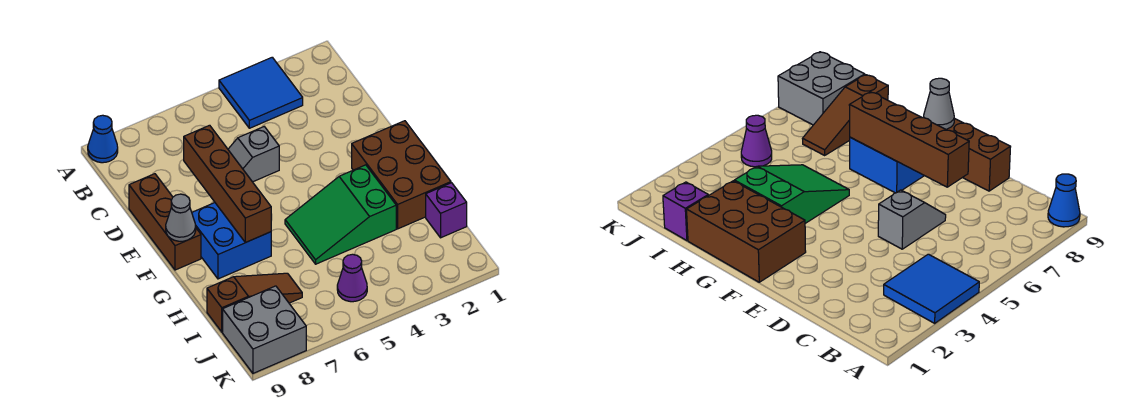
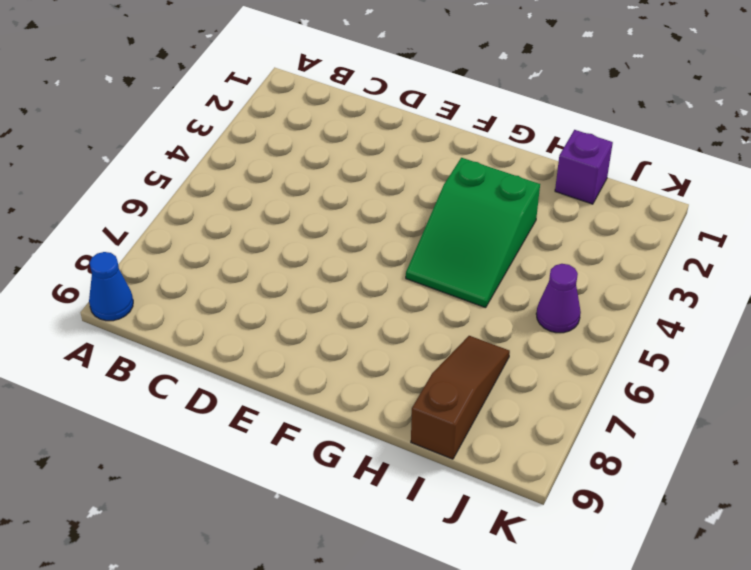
none -> blue 2x2 tile [219,57,303,128]
none -> grey 1x2 slope [228,127,279,182]
none -> brown 1x3 brick [129,174,201,270]

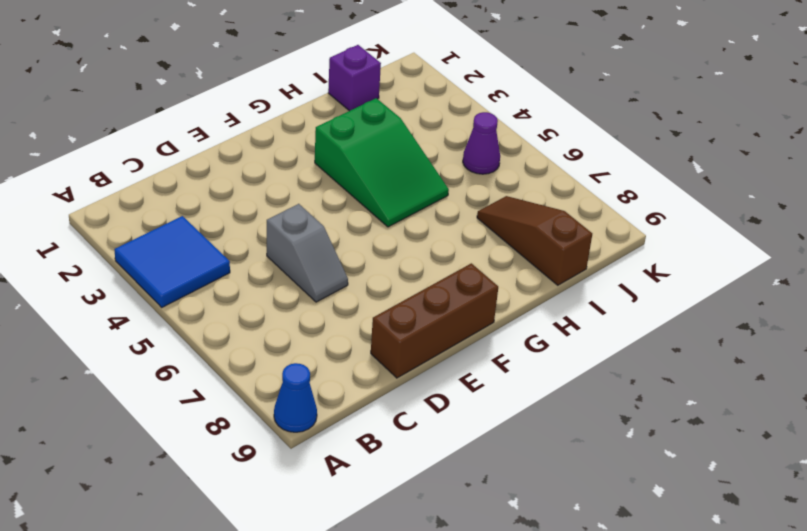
none -> brown 2x3 brick [352,121,451,229]
none -> blue 2x2 brick [192,203,271,279]
none -> grey 2x2 brick [223,286,306,373]

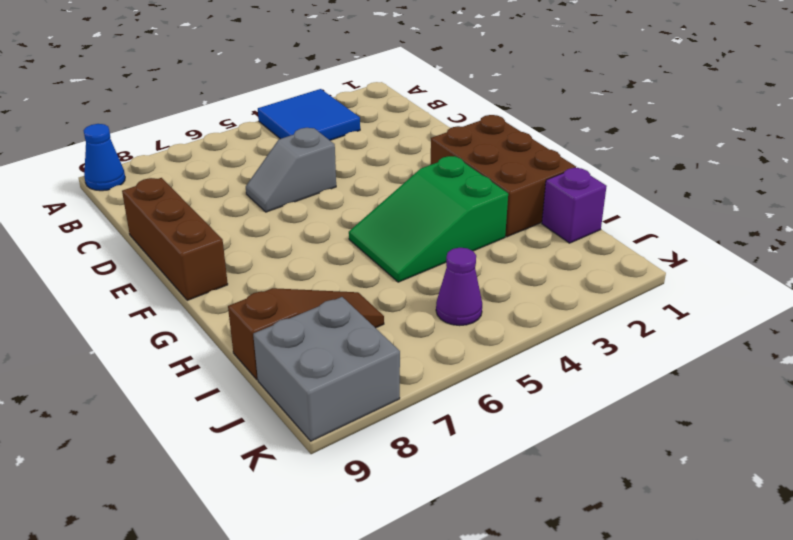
none -> blue 2x2 brick [192,203,271,279]
none -> brown 1x4 brick [184,125,271,243]
none -> grey 1x1 cone [166,194,196,241]

